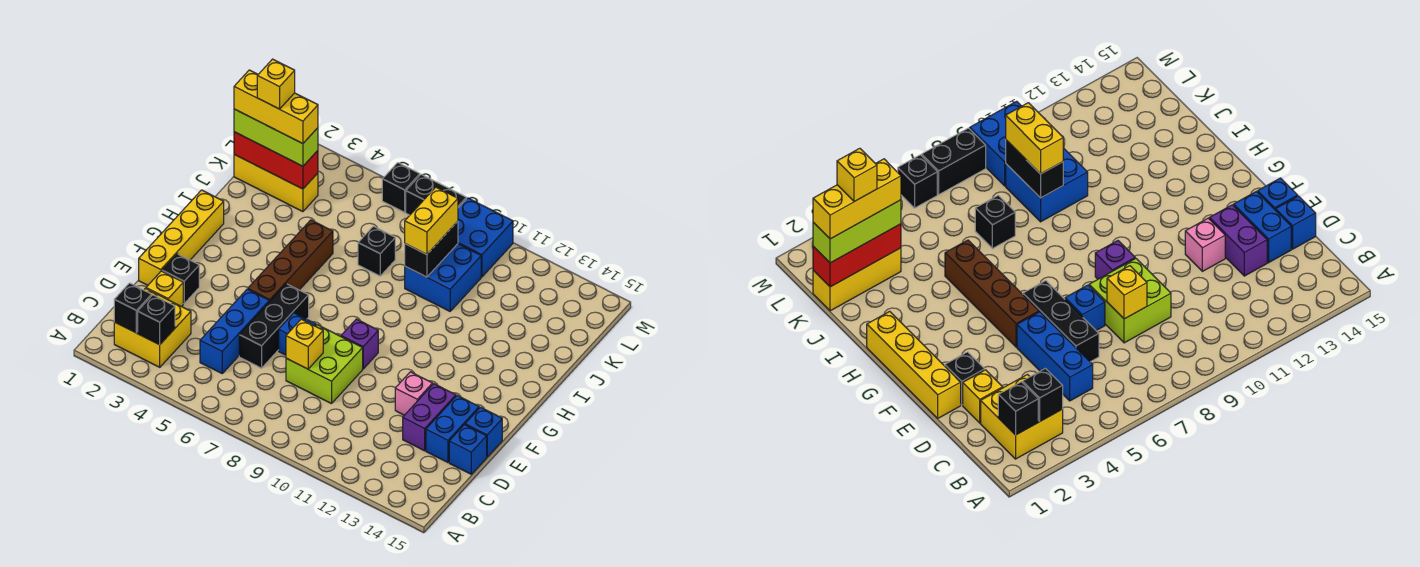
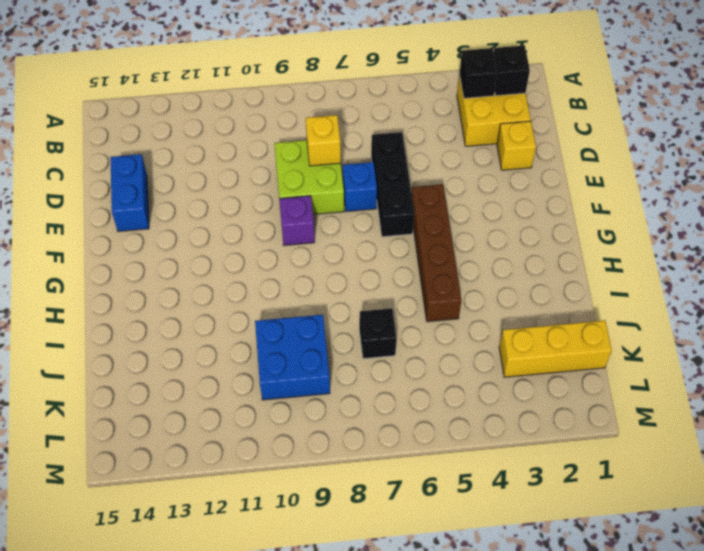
none -> blue 1x3 brick [200,289,269,373]
none -> purple 1x2 brick [403,384,456,451]
none -> blue 1x1 brick [449,425,487,474]
none -> yellow 1x4 brick [139,190,224,285]

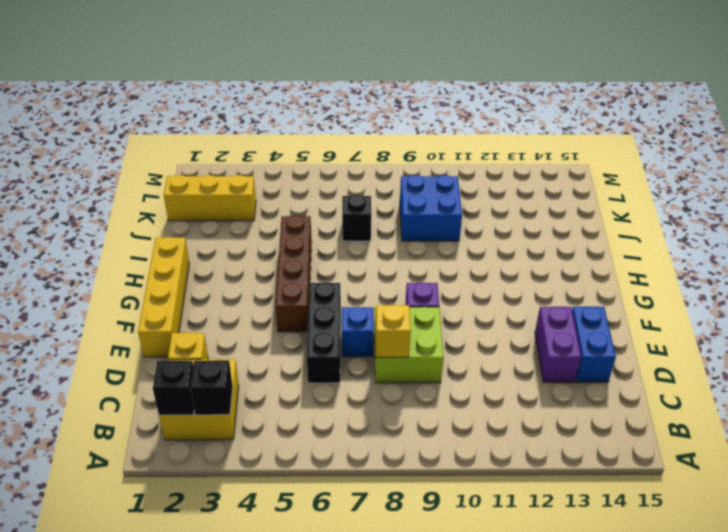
none -> blue 1x3 brick [200,289,269,373]
none -> blue 1x1 brick [449,425,487,474]
none -> black 1x1 brick [162,254,199,304]
none -> pink 1x1 brick [395,372,433,415]

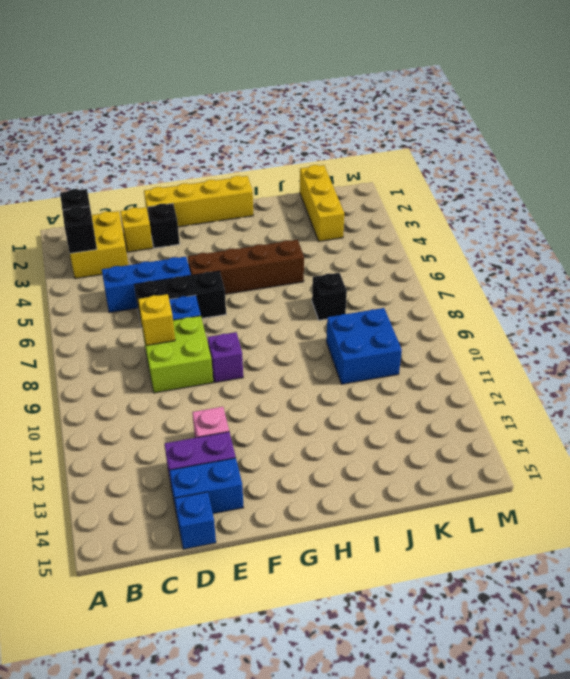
none -> blue 1x1 brick [465,407,502,457]
none -> blue 2x2 brick [458,198,513,277]
none -> black 1x1 brick [382,163,420,212]
none -> black 1x2 brick [406,174,466,215]

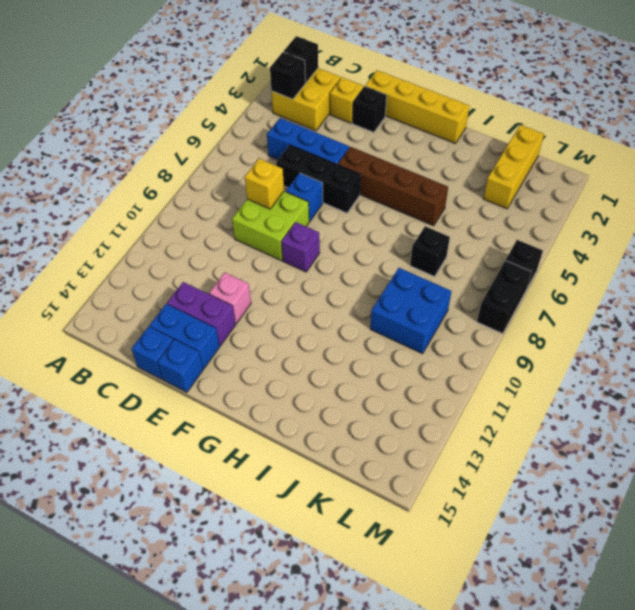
none -> blue 2x2 brick [458,198,513,277]
none -> black 1x2 brick [405,221,458,277]
none -> red 1x3 brick [234,132,318,189]
none -> yellow 1x2 brick [405,187,458,254]

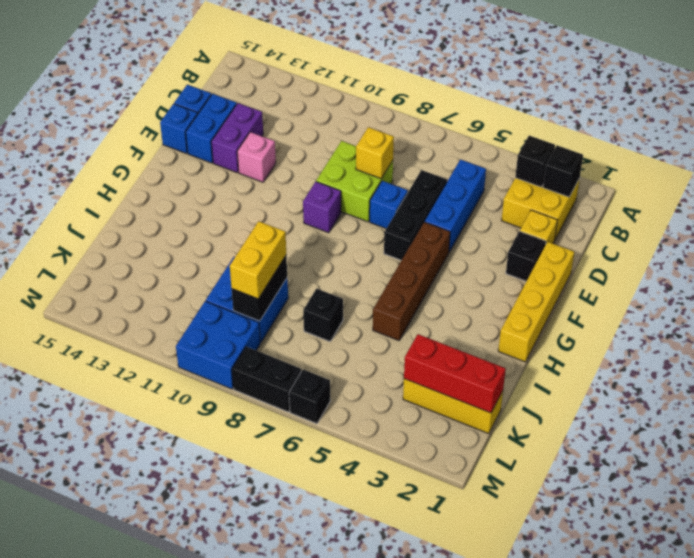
none -> lime 1x3 brick [234,109,318,166]
none -> yellow 1x3 brick [234,70,318,144]
none -> yellow 1x1 brick [257,59,295,109]

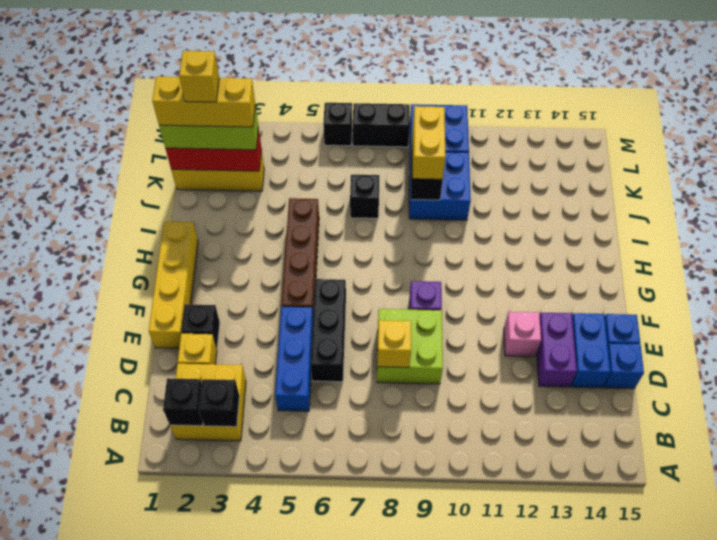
none -> blue 1x1 brick [279,313,316,355]

